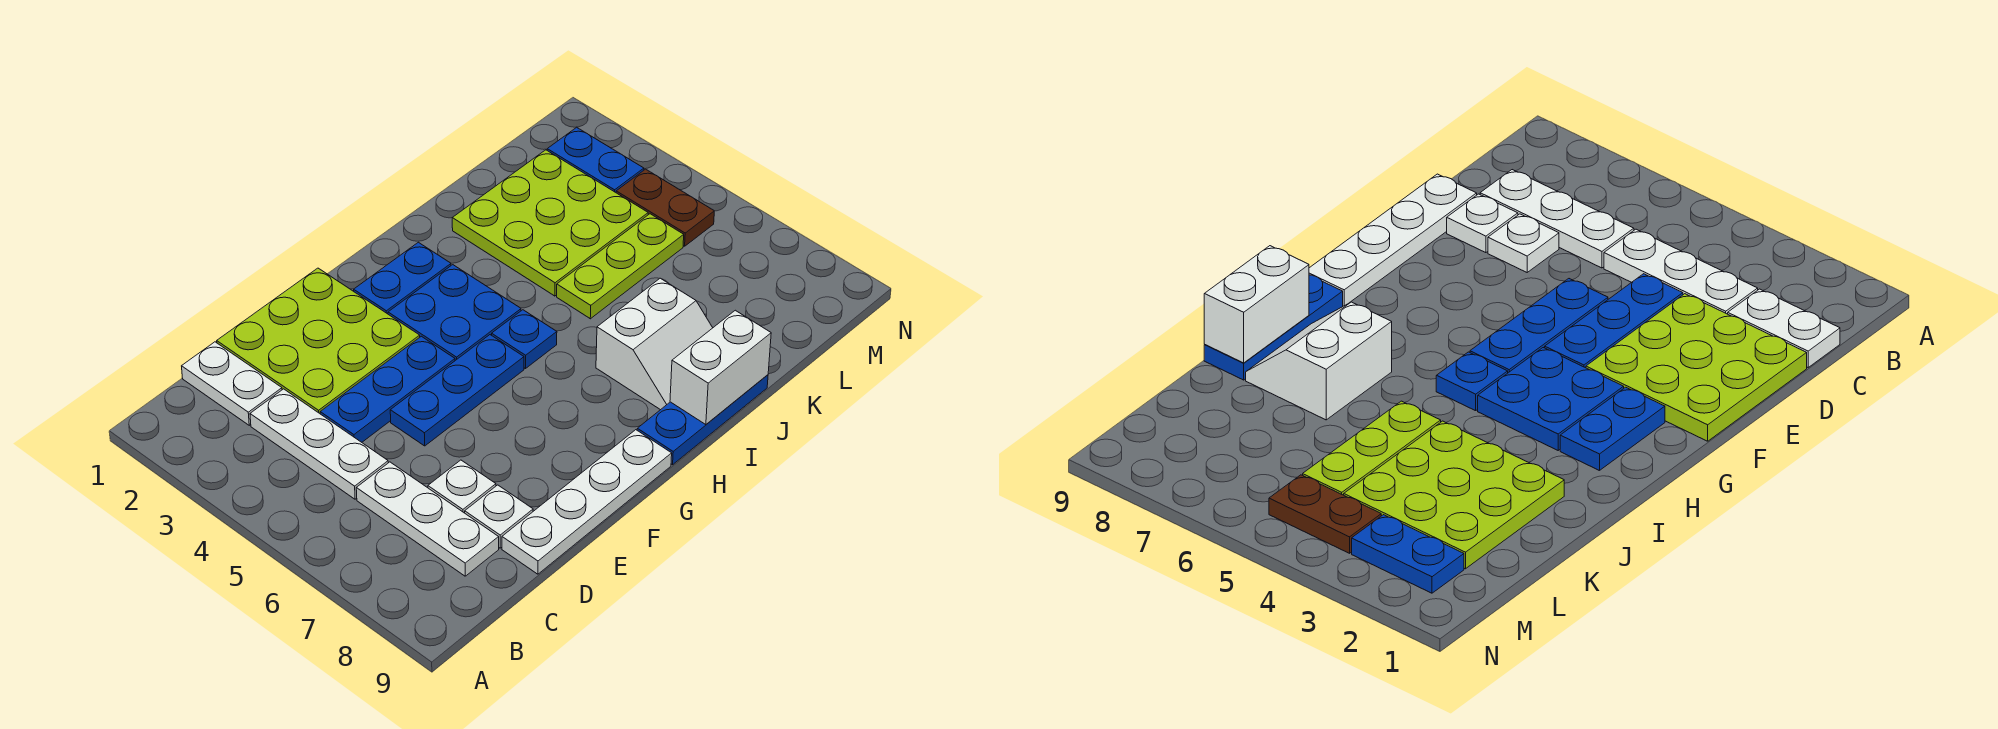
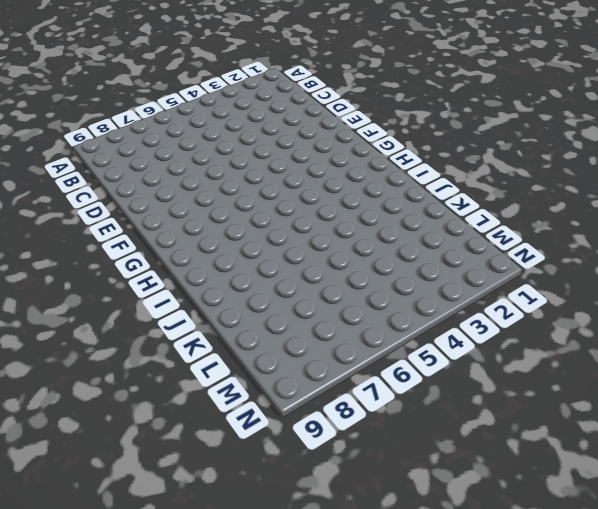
none -> white 1x2 plate [182,342,282,425]
none -> white 1x3 plate [250,389,388,499]
none -> white 1x3 plate [356,462,499,576]

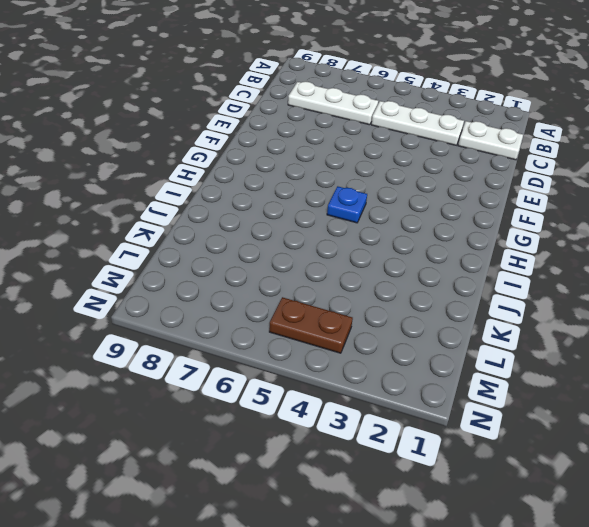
none -> lime 3x3 plate [217,268,420,413]
none -> blue 1x3 plate [320,336,455,442]
none -> white 1x1 plate [428,460,496,513]

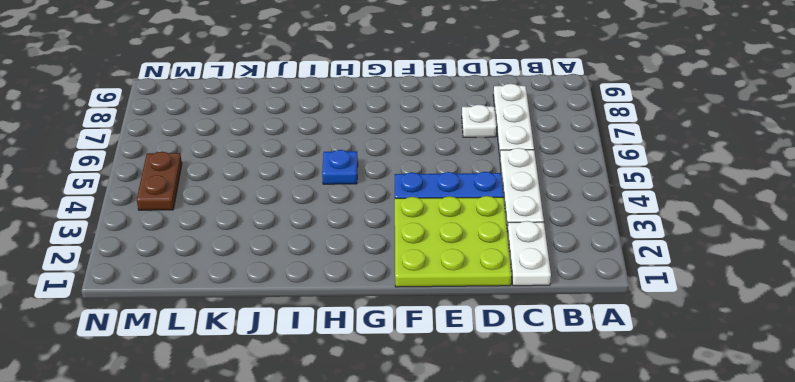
none -> white 1x1 plate [465,485,533,548]
none -> white 1x4 plate [502,430,672,574]
none -> blue 1x3 plate [390,335,524,446]

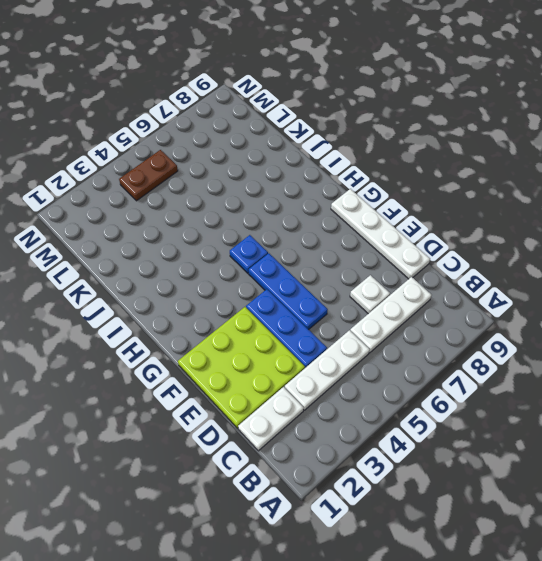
none -> white 1x1 plate [465,485,533,548]
none -> blue 1x2 plate [354,242,451,314]
none -> blue 2x2 plate [388,265,521,360]

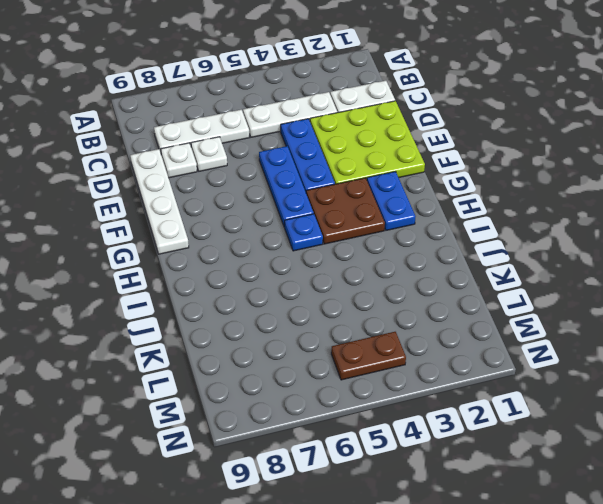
brown 2x2 plate [306,178,385,244] -> blue 2x2 plate [388,265,521,360]
none -> blue 1x3 plate [637,375,768,465]
none -> white 2x2 slope [596,278,713,410]
none -> lime 3x3 plate [452,150,648,296]

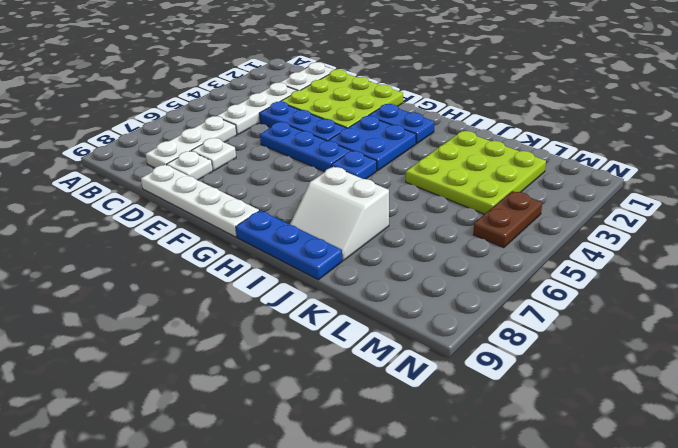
none -> lime 1x3 plate [557,214,684,319]
none -> blue 1x2 plate [547,127,644,192]
none -> white 1x2 brick [670,310,771,425]

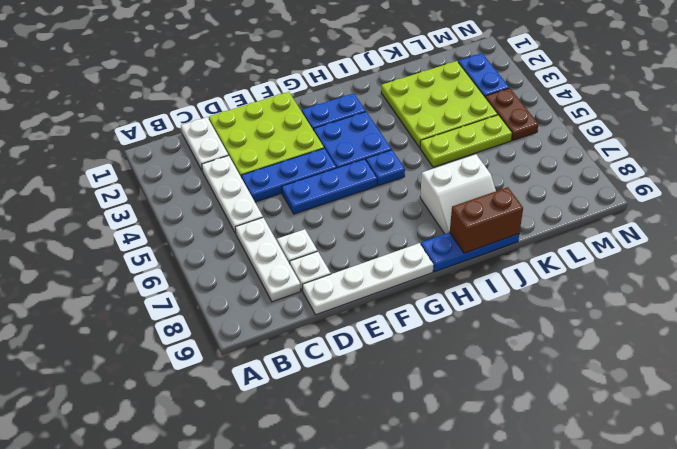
brown 1x2 brick [450,187,523,253] -> white 1x2 brick [670,310,771,425]

